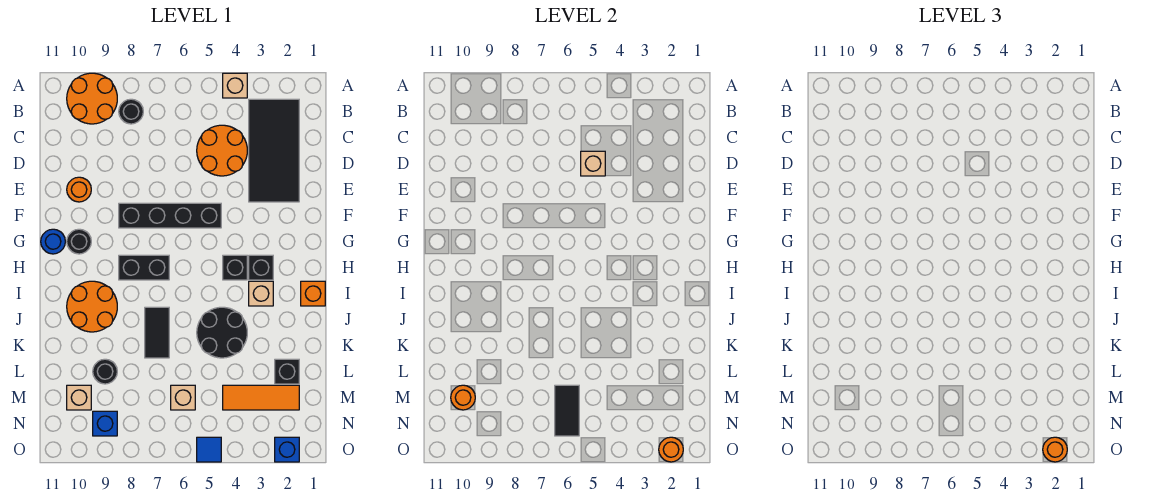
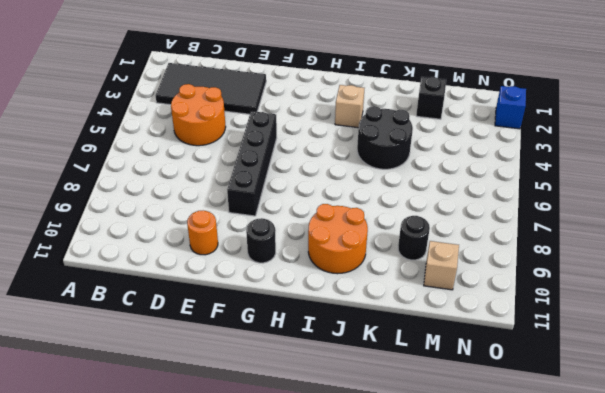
none -> tan 1x1 brick [223,73,247,98]
none -> orange 2x2 round brick [67,73,117,124]
none -> black 1x1 round brick [119,99,143,124]
none -> blue 1x1 round brick [41,229,65,254]

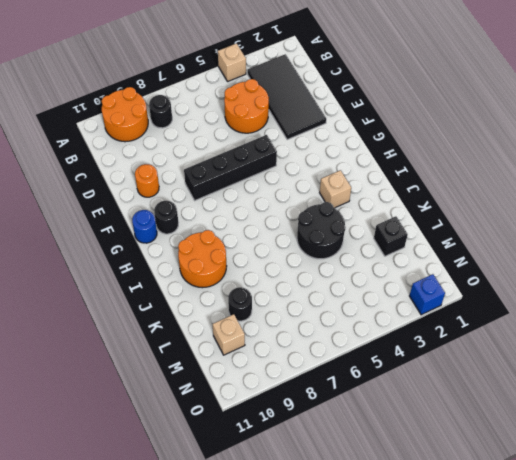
none -> black 1x1 brick [249,255,273,280]
none -> black 1x1 brick [223,255,247,280]
none -> black 1x2 brick [119,255,169,280]
none -> orange 1x1 brick [301,281,325,306]

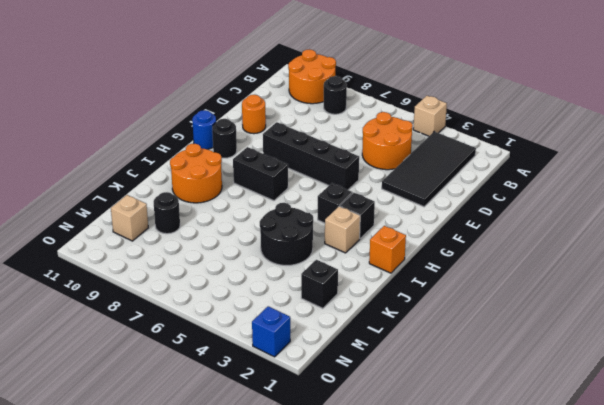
none -> black 1x2 tile [145,307,169,358]
none -> orange 1x3 tile [223,385,299,410]
none -> tan 1x1 brick [171,385,195,410]
none -> blue 1x1 brick [93,411,117,436]

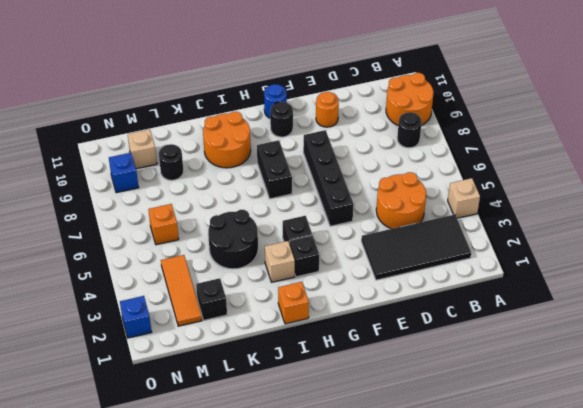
orange 1x1 brick [148,204,179,245] -> tan 1x1 brick [171,385,195,410]
none -> black 1x2 tile [145,307,169,358]
none -> blue 1x1 tile [197,437,221,462]
none -> tan 1x1 brick [581,151,605,176]
none -> black 1x2 tile [555,385,579,436]

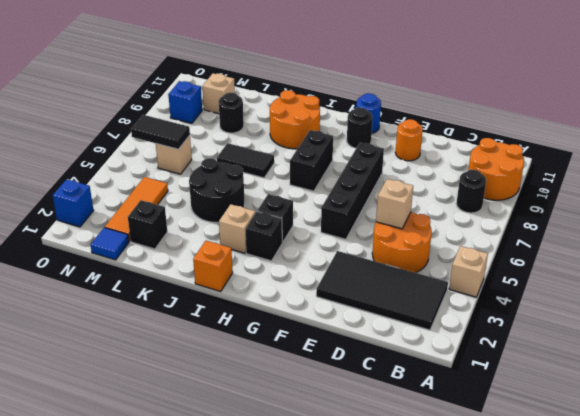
blue 1x1 tile [91,228,129,260] -> blue 1x1 tile moved to [197,437,221,462]
none -> orange 1x1 round brick [451,385,475,410]
none -> orange 1x1 round brick [659,437,683,462]
none -> orange 1x1 round brick [1043,437,1067,462]

